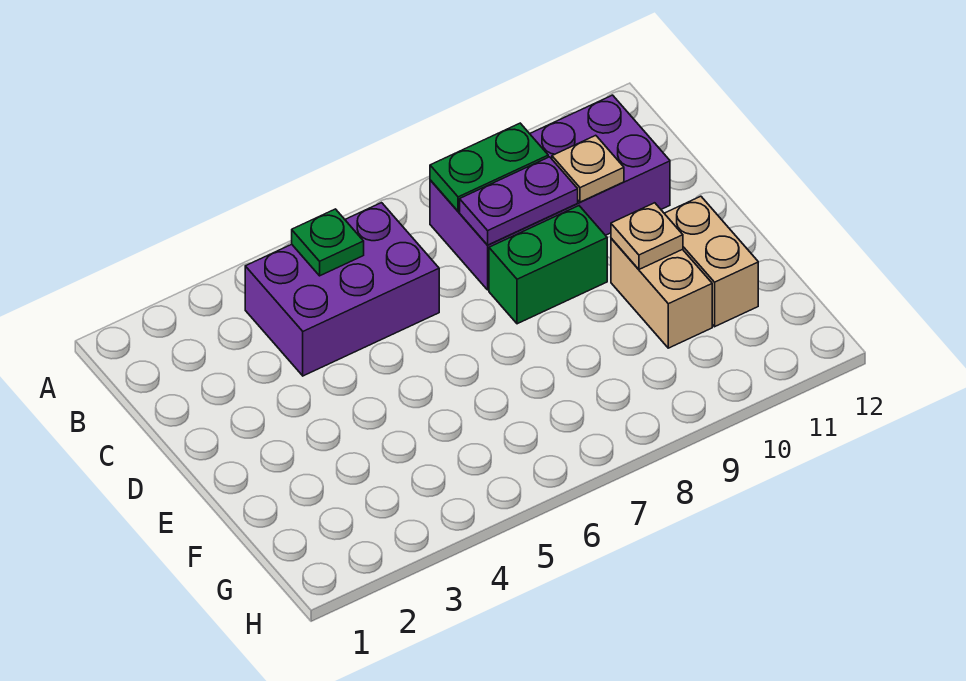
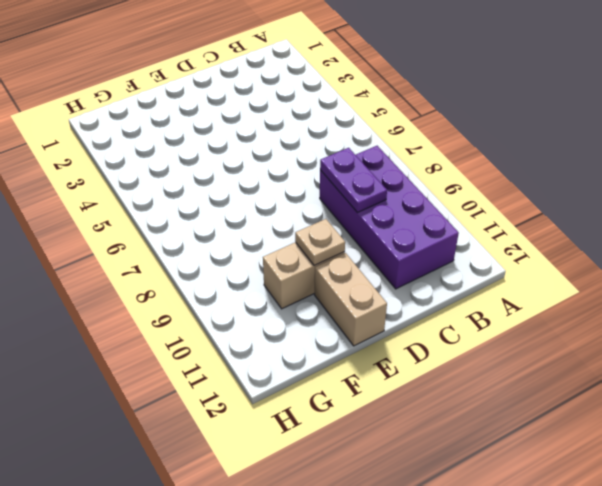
tan 1x2 brick [315,253,387,346] -> tan 1x2 brick turned to [664,196,758,327]
none -> purple 2x3 brick [245,203,439,376]
none -> green 1x2 brick [489,206,607,324]

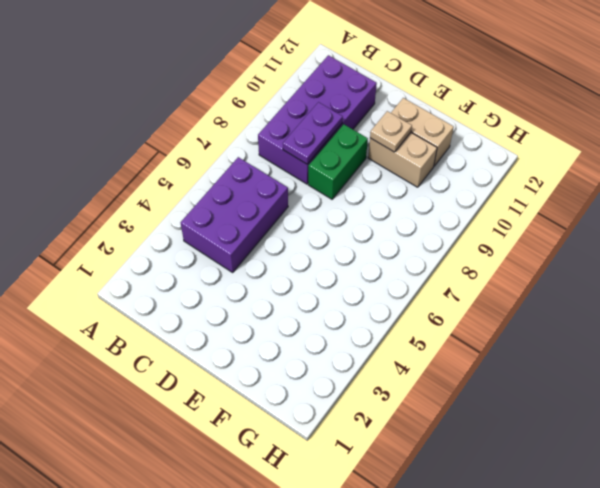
none -> green 1x1 plate [292,209,364,276]
none -> green 1x2 plate [430,123,548,211]

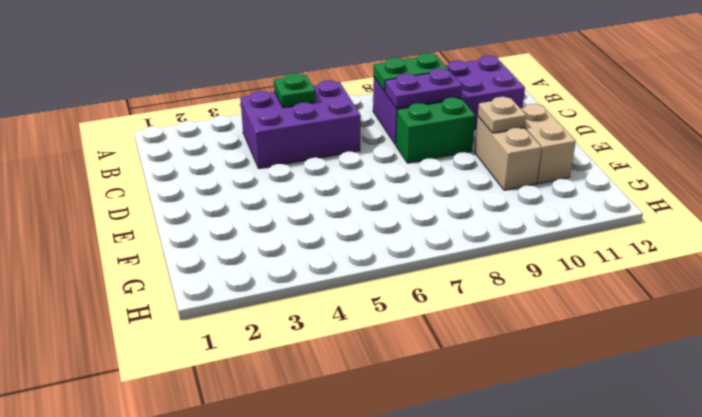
none -> tan 1x1 plate [552,135,624,202]

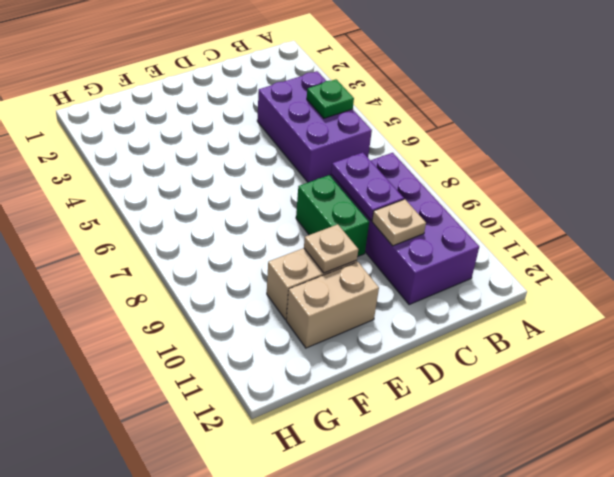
none -> green 1x2 plate [430,123,548,211]

